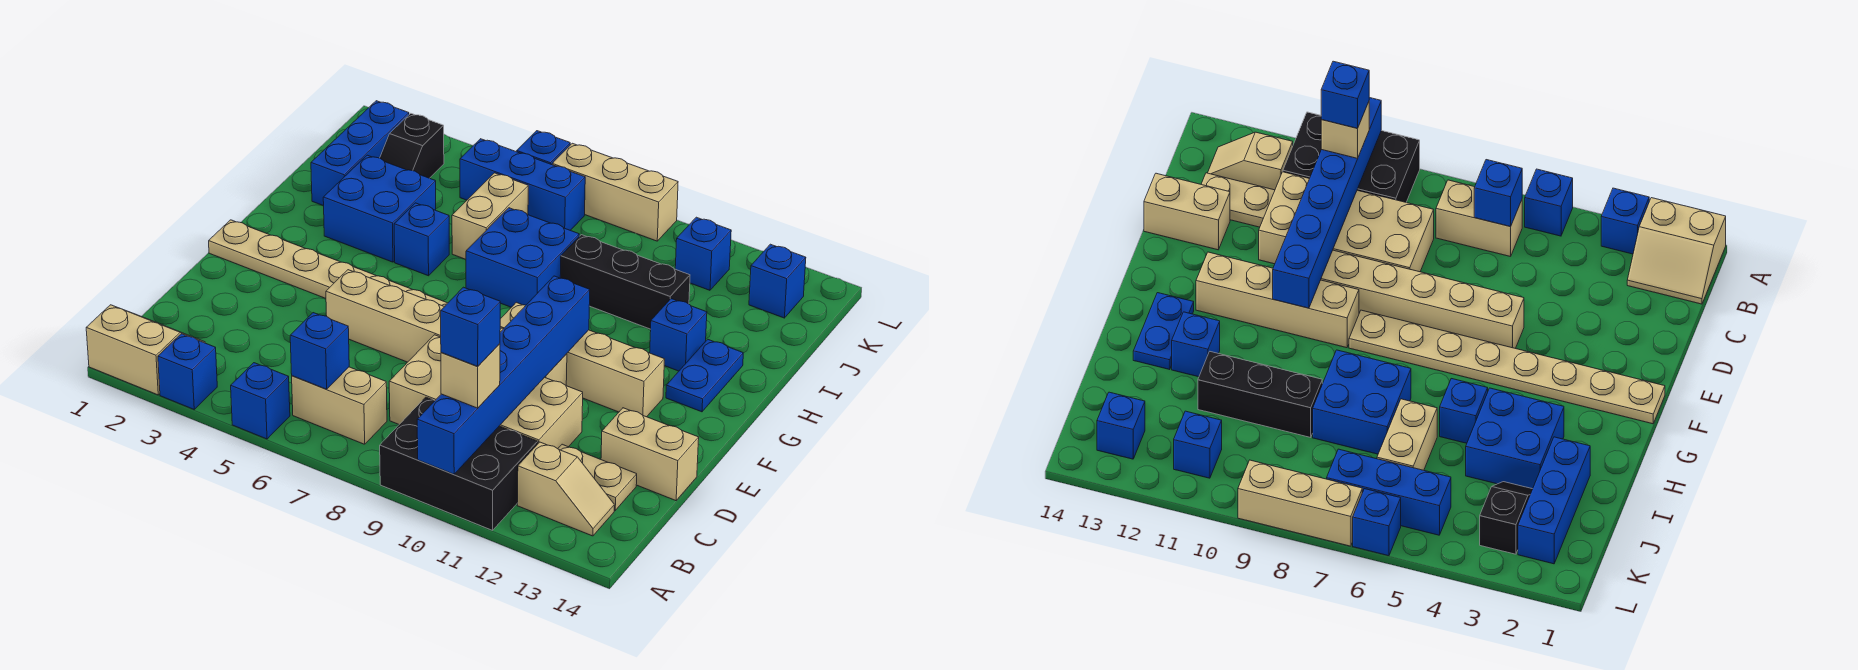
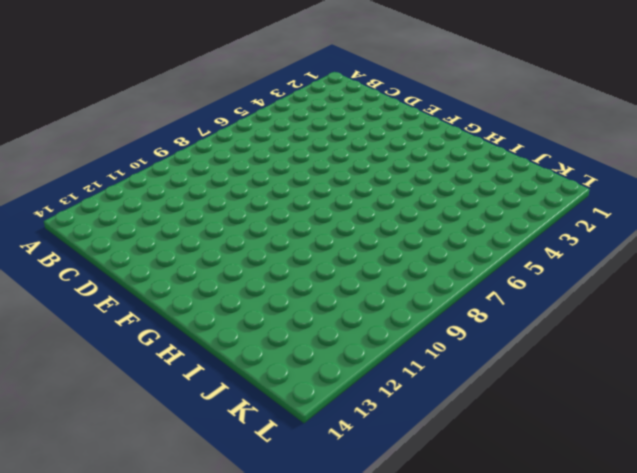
none -> tan 2x2 slope [86,305,205,395]
none -> blue 1x1 brick [158,334,217,409]
none -> blue 1x1 brick [231,363,290,439]
none -> black 2x3 brick [380,397,538,530]

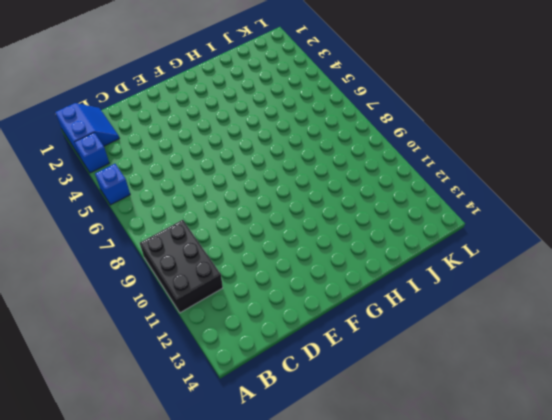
blue 2x2 slope [55,103,119,157] -> tan 2x2 slope [86,305,205,395]
none -> tan 1x2 brick [292,367,387,444]
none -> tan 1x2 slope [517,442,614,536]
none -> tan 2x4 brick [389,335,583,449]
none -> tan 1x2 plate [558,444,637,510]

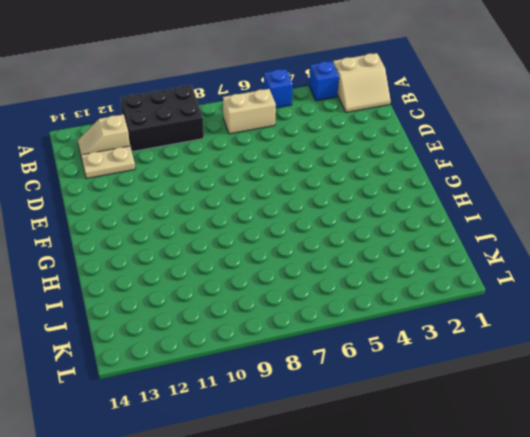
none -> tan 2x4 brick [389,335,583,449]
none -> tan 1x2 brick [601,408,699,501]
none -> tan 1x6 brick [326,270,567,385]
none -> tan 1x8 plate [209,220,447,307]

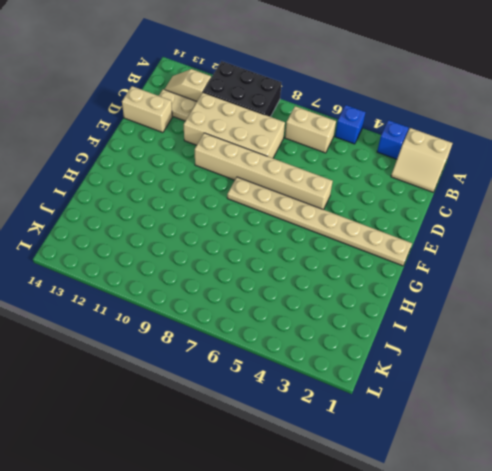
none -> tan 1x4 brick [500,302,665,417]
none -> blue 1x2 plate [666,339,743,412]
none -> blue 2x2 brick [323,155,436,262]
none -> blue 1x1 brick [394,203,449,276]

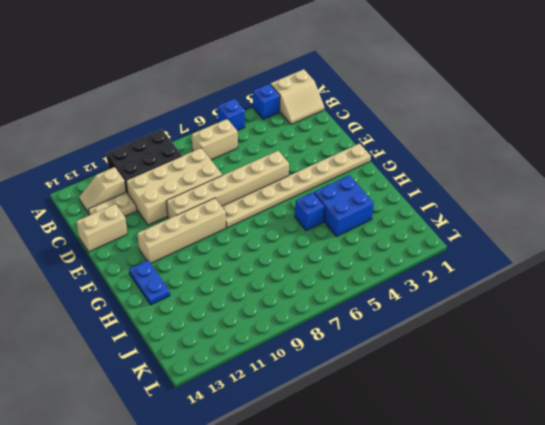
none -> blue 2x2 brick [466,208,579,307]
none -> blue 1x1 brick [650,299,707,371]
none -> blue 1x3 brick [311,101,409,206]
none -> tan 1x2 brick [452,173,528,259]

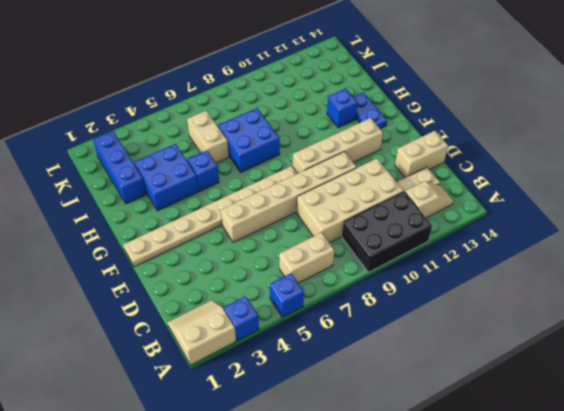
none -> black 1x3 brick [560,235,690,329]
none -> black 1x2 slope [380,113,444,178]
none -> blue 1x3 brick [460,139,585,230]
none -> blue 1x1 brick [675,217,731,290]

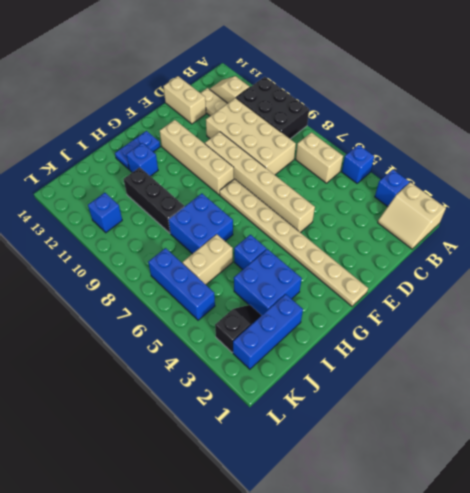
none -> blue 1x1 brick [749,244,806,318]
none -> blue 1x1 brick [517,131,570,165]
none -> tan 1x3 brick [552,143,678,241]
none -> blue 1x6 brick [417,276,590,474]

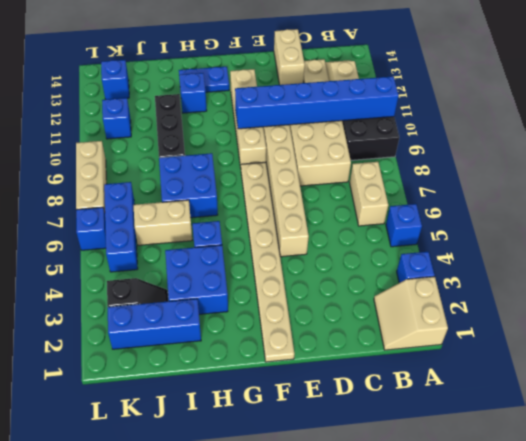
none -> blue 1x1 brick [290,313,349,389]
none -> tan 1x1 brick [441,344,500,408]
none -> blue 1x1 brick [441,287,500,367]

